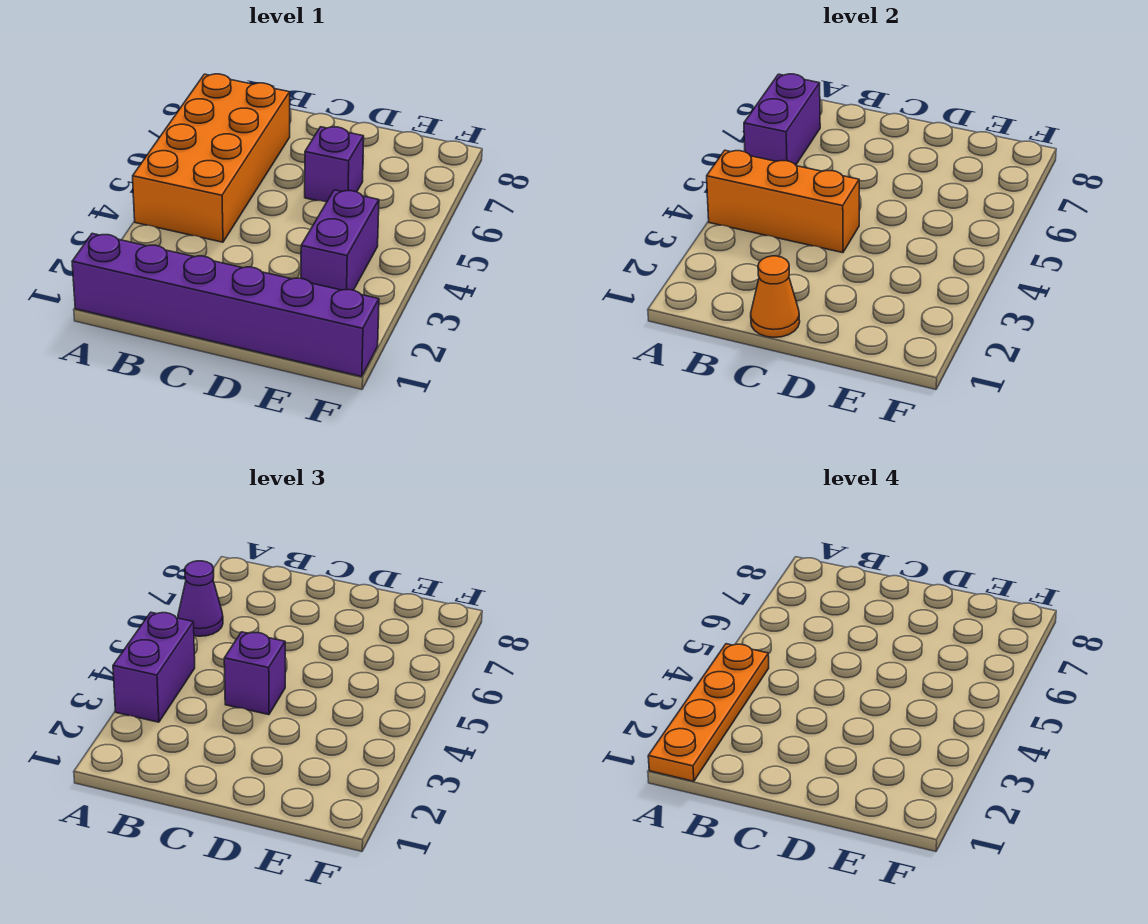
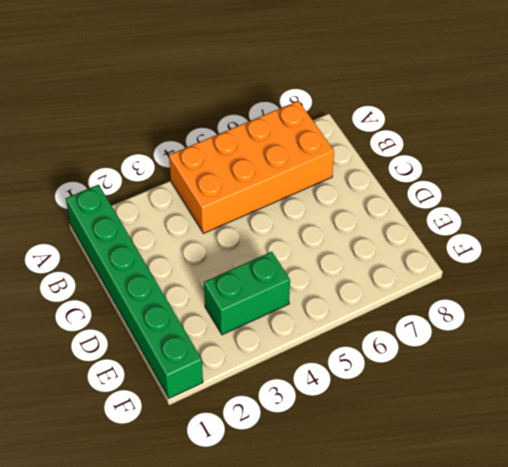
green 1x6 brick [66,184,203,398] -> purple 1x6 brick [72,234,379,377]
green 1x2 brick [204,252,290,335] -> purple 1x2 brick [301,190,379,290]
none -> purple 1x1 brick [305,127,364,202]
none -> orange 1x3 brick [707,150,859,253]

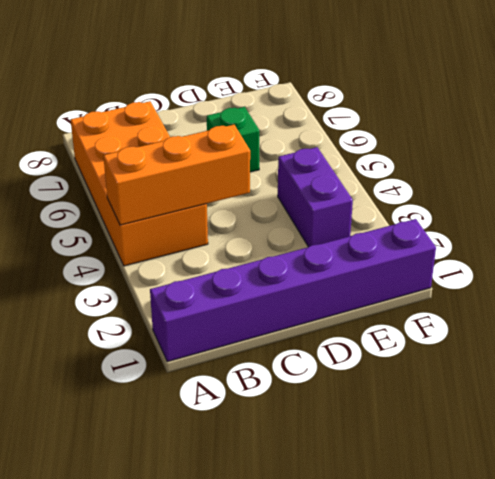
green 1x1 brick [207,107,259,172] -> purple 1x1 brick [305,127,364,202]
none -> purple 1x2 brick [744,74,820,165]
none -> orange 1x1 cone [751,256,800,337]

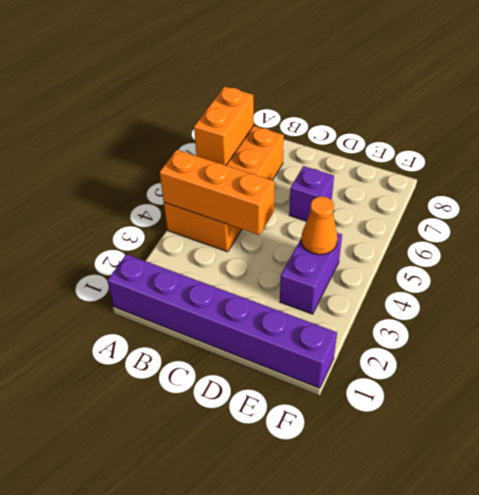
orange 1x2 brick [194,86,254,165] -> purple 1x2 brick [744,74,820,165]
orange 1x1 cone [301,196,338,255] -> orange 1x1 cone moved to [751,256,800,337]
none -> purple 1x2 brick [113,612,195,722]
none -> purple 1x1 cone [178,561,223,636]

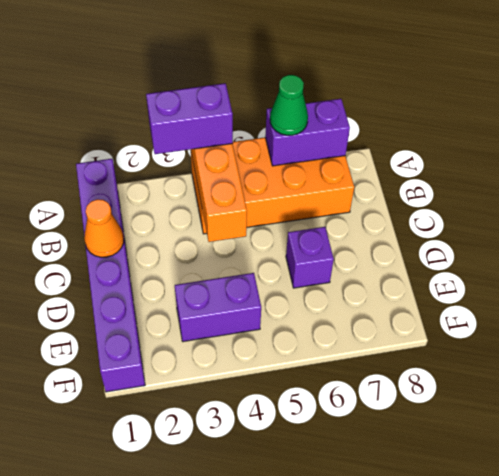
green 1x1 cone [270,75,308,135] -> purple 1x1 cone [178,561,223,636]
none -> purple 1x1 brick [224,632,285,715]
none -> orange 1x4 plate [648,644,769,781]

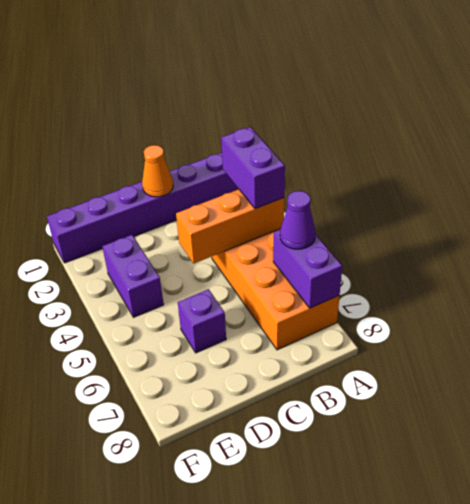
none -> purple 1x1 brick [224,632,285,715]
none -> orange 1x4 plate [648,644,769,781]

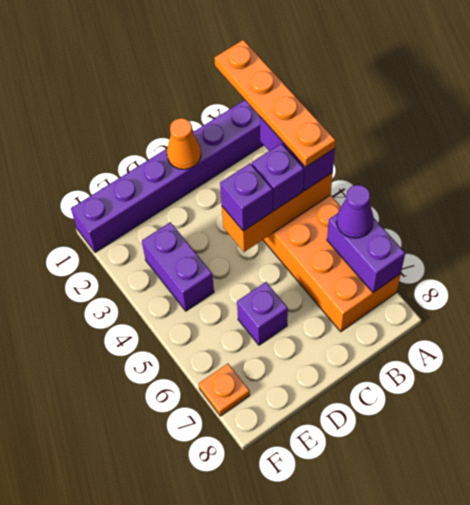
purple 1x1 brick [252,143,304,211] -> none
orange 1x1 plate [199,364,250,416] -> none

